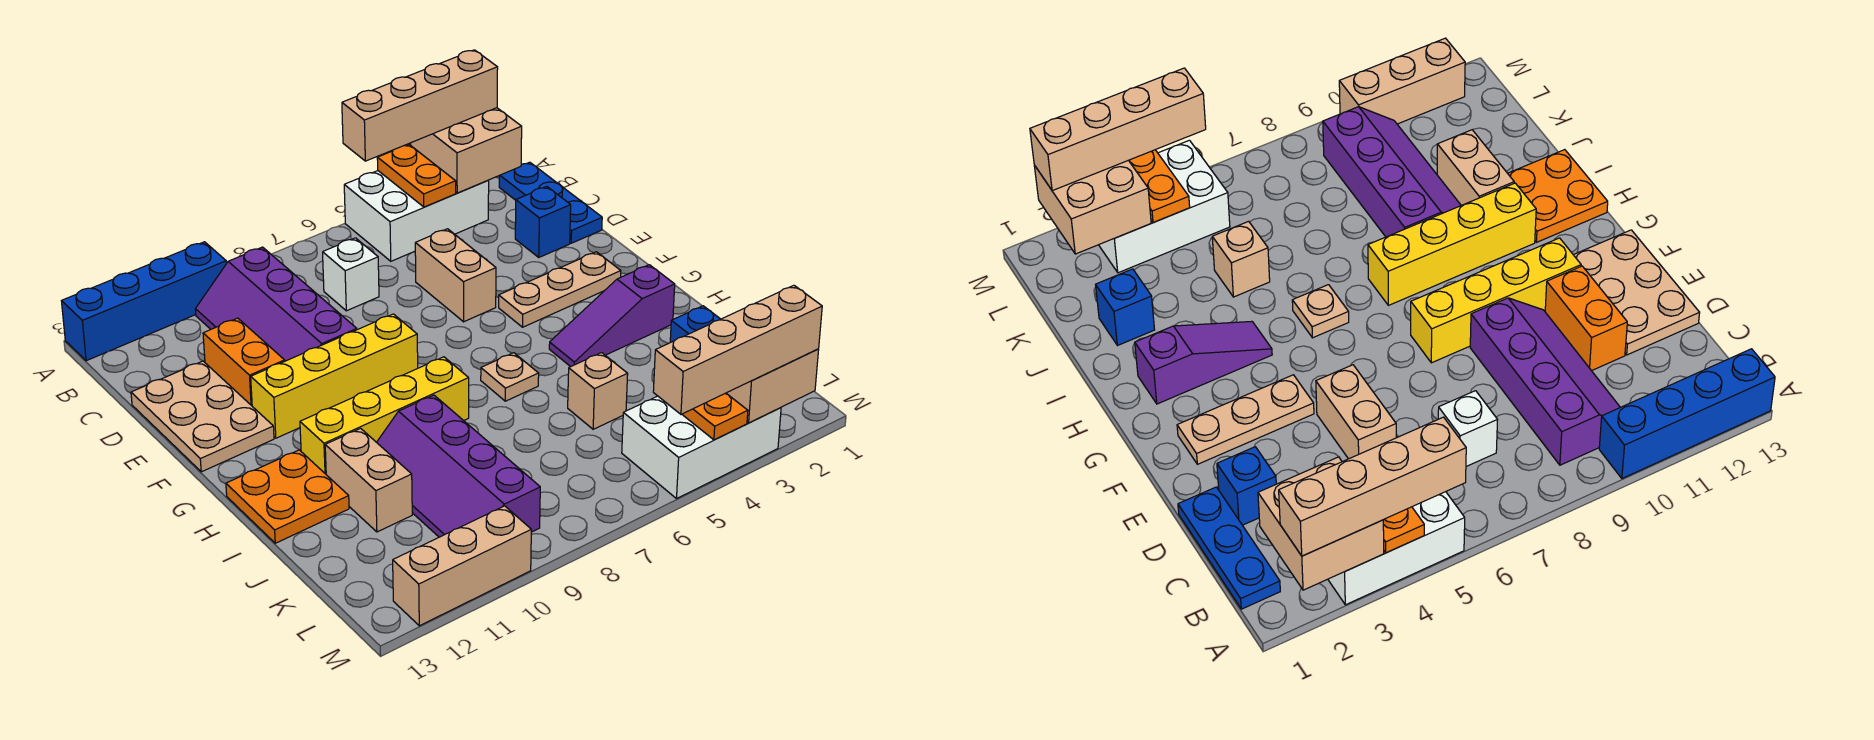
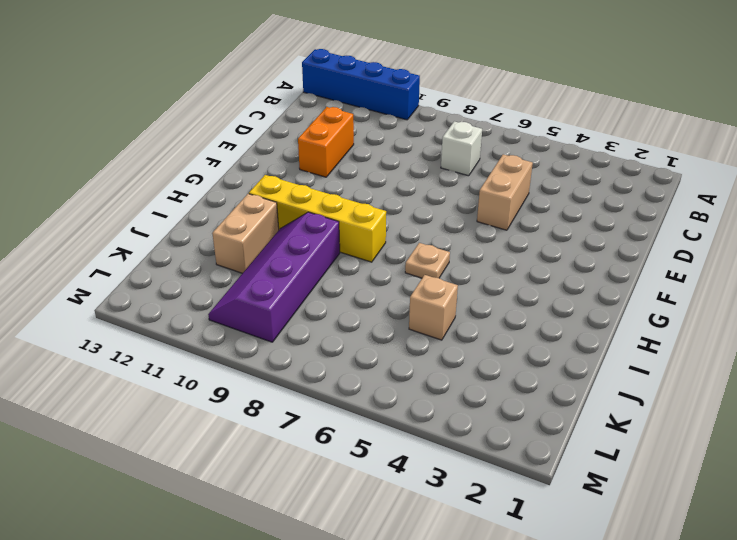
none -> white 2x3 brick [344,171,489,261]
none -> blue 1x3 plate [499,162,602,243]
none -> purple 2x4 slope [195,247,357,361]

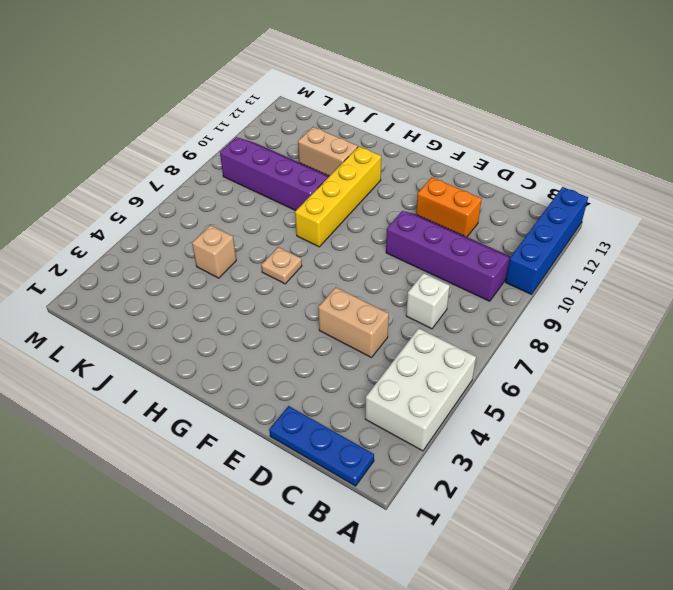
none -> blue 1x1 brick [515,187,571,257]
none -> tan 2x3 plate [131,361,274,472]
none -> tan 1x3 plate [499,252,621,327]

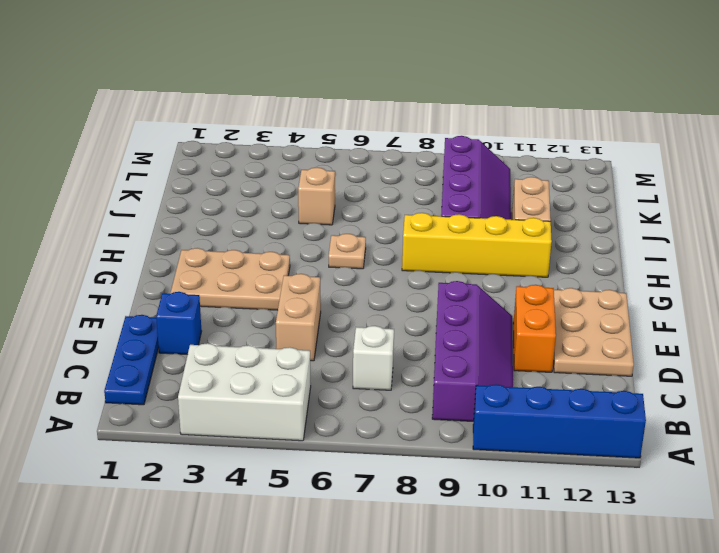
tan 2x3 plate [170,248,290,310] -> tan 1x3 plate [499,252,621,327]
none -> yellow 1x4 brick [251,314,418,438]
none -> purple 1x3 slope [549,265,675,367]
none -> orange 2x2 plate [226,450,349,543]

